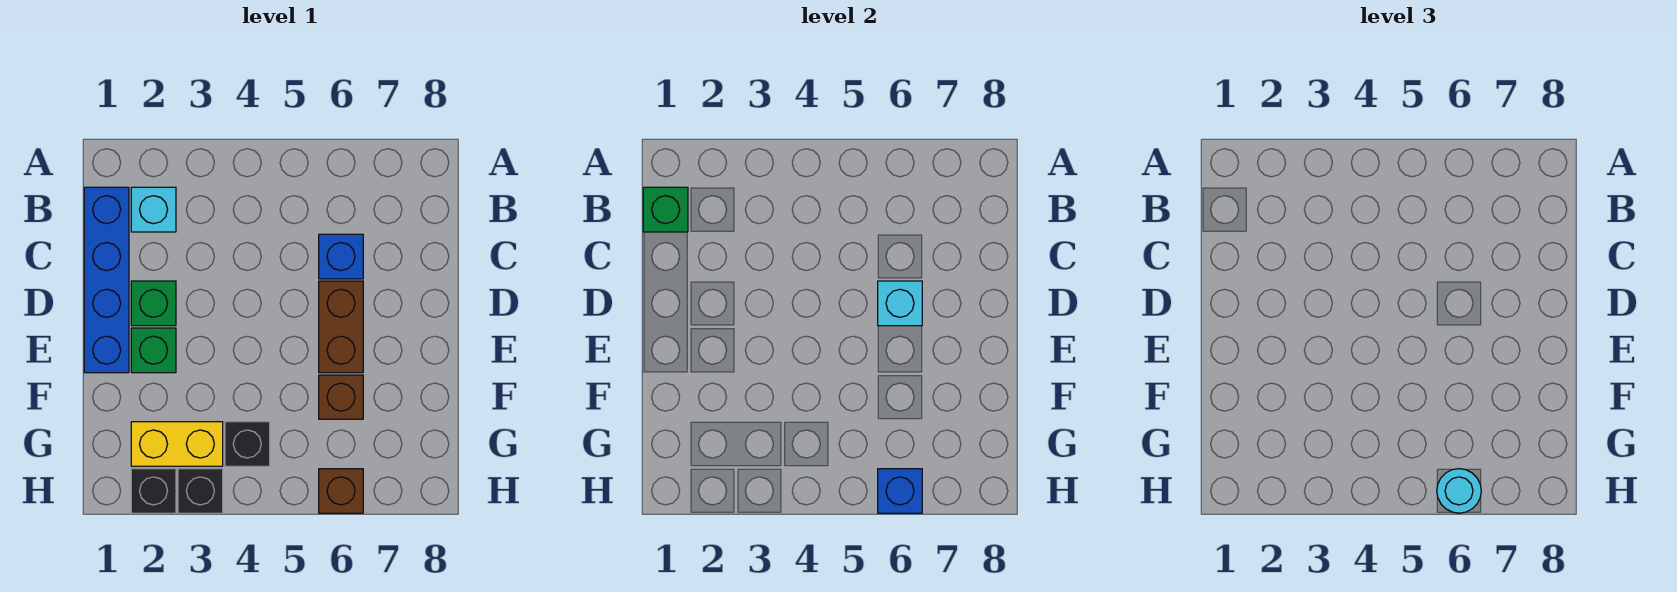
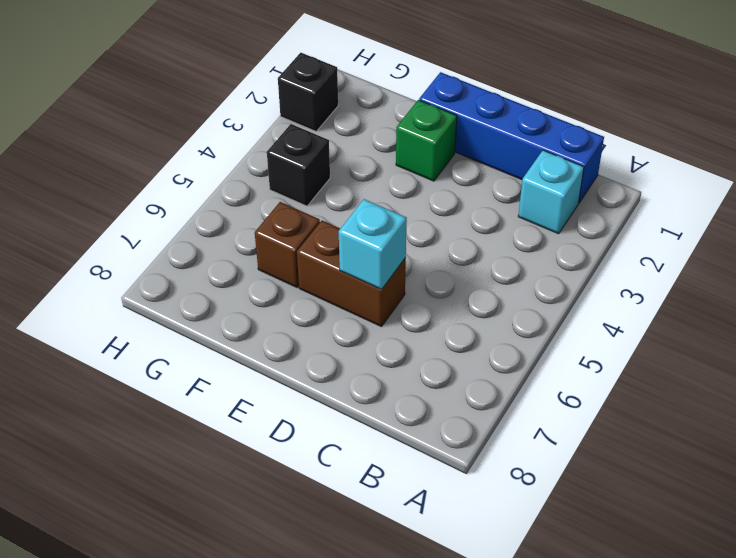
none -> blue 1x1 brick [319,234,363,279]
none -> green 1x1 brick [131,281,176,326]
none -> yellow 1x2 brick [131,422,223,466]

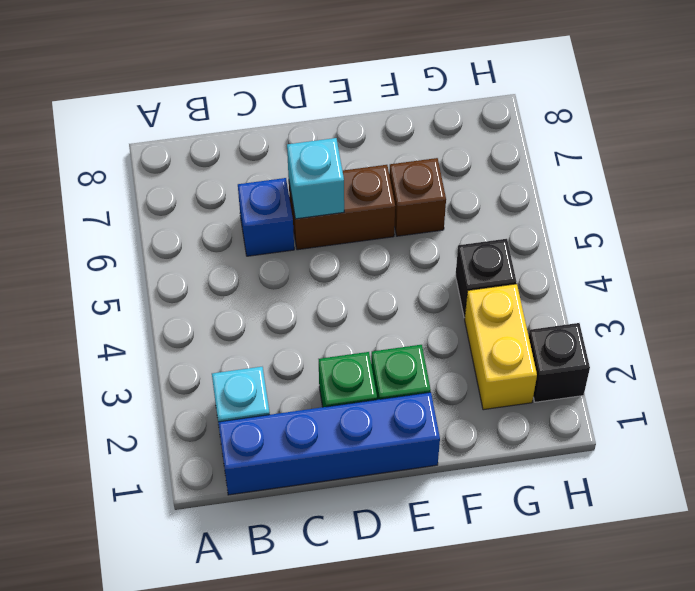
none -> black 1x1 brick [178,469,223,513]
none -> brown 1x1 brick [319,469,363,513]
none -> green 1x1 brick [643,187,688,232]

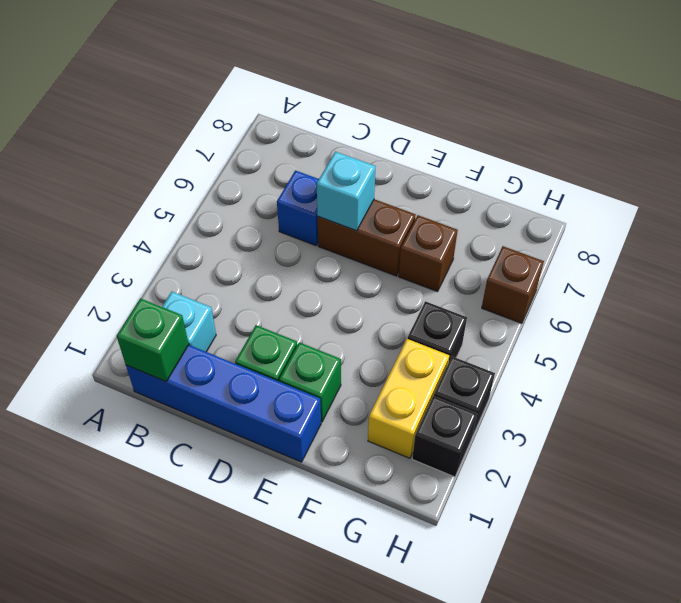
none -> blue 1x1 brick [878,469,922,513]
none -> cyan 1x1 round brick [1437,469,1481,513]

